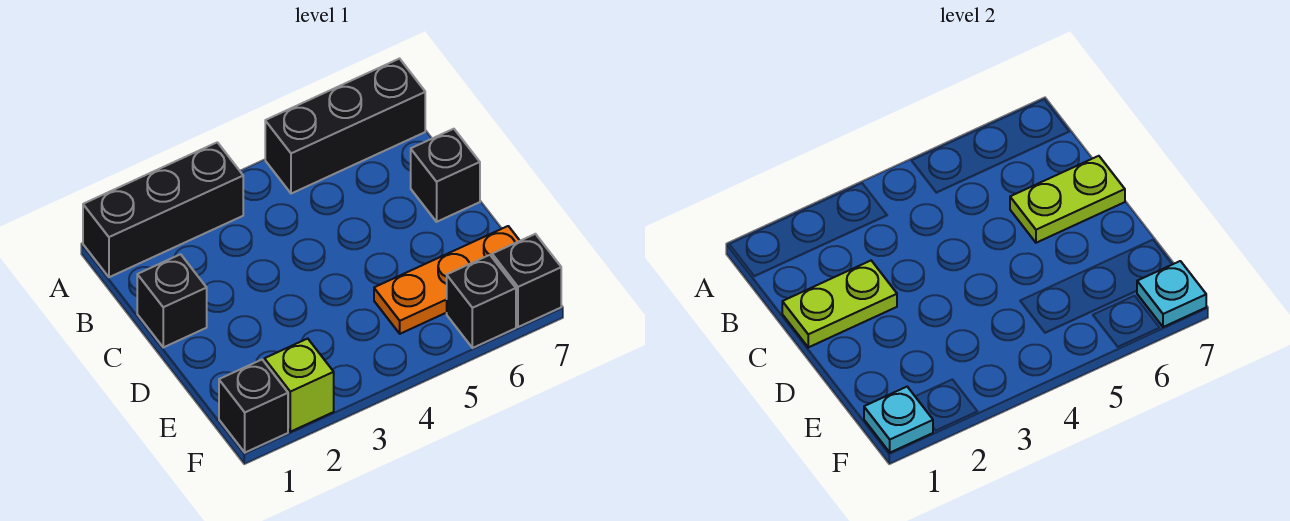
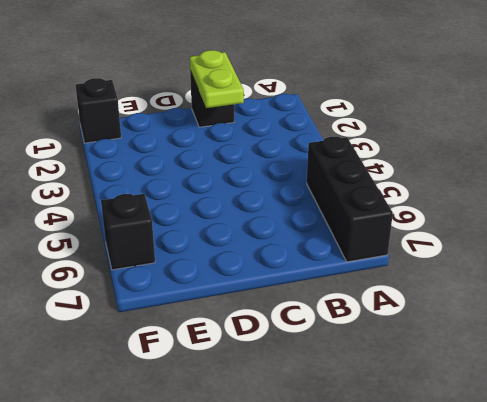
none -> black 1x3 brick [83,142,243,277]
none -> black 1x1 brick [411,129,480,222]
none -> orange 1x3 plate [374,226,520,334]

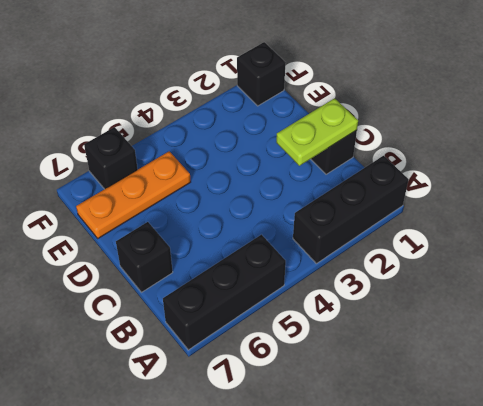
none -> lime 1x1 brick [264,339,334,432]
none -> black 1x1 brick [492,234,561,327]
none -> lime 1x2 plate [1010,156,1125,243]

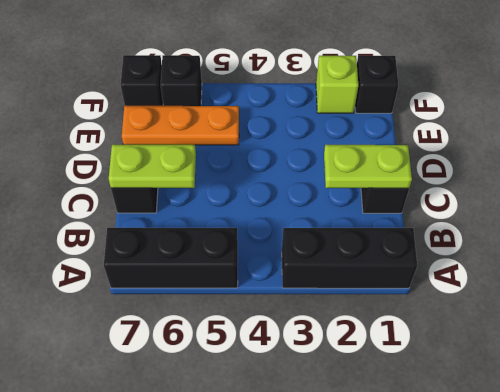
none -> cyan 1x1 plate [864,387,933,453]
none -> cyan 1x1 plate [1137,261,1206,327]

